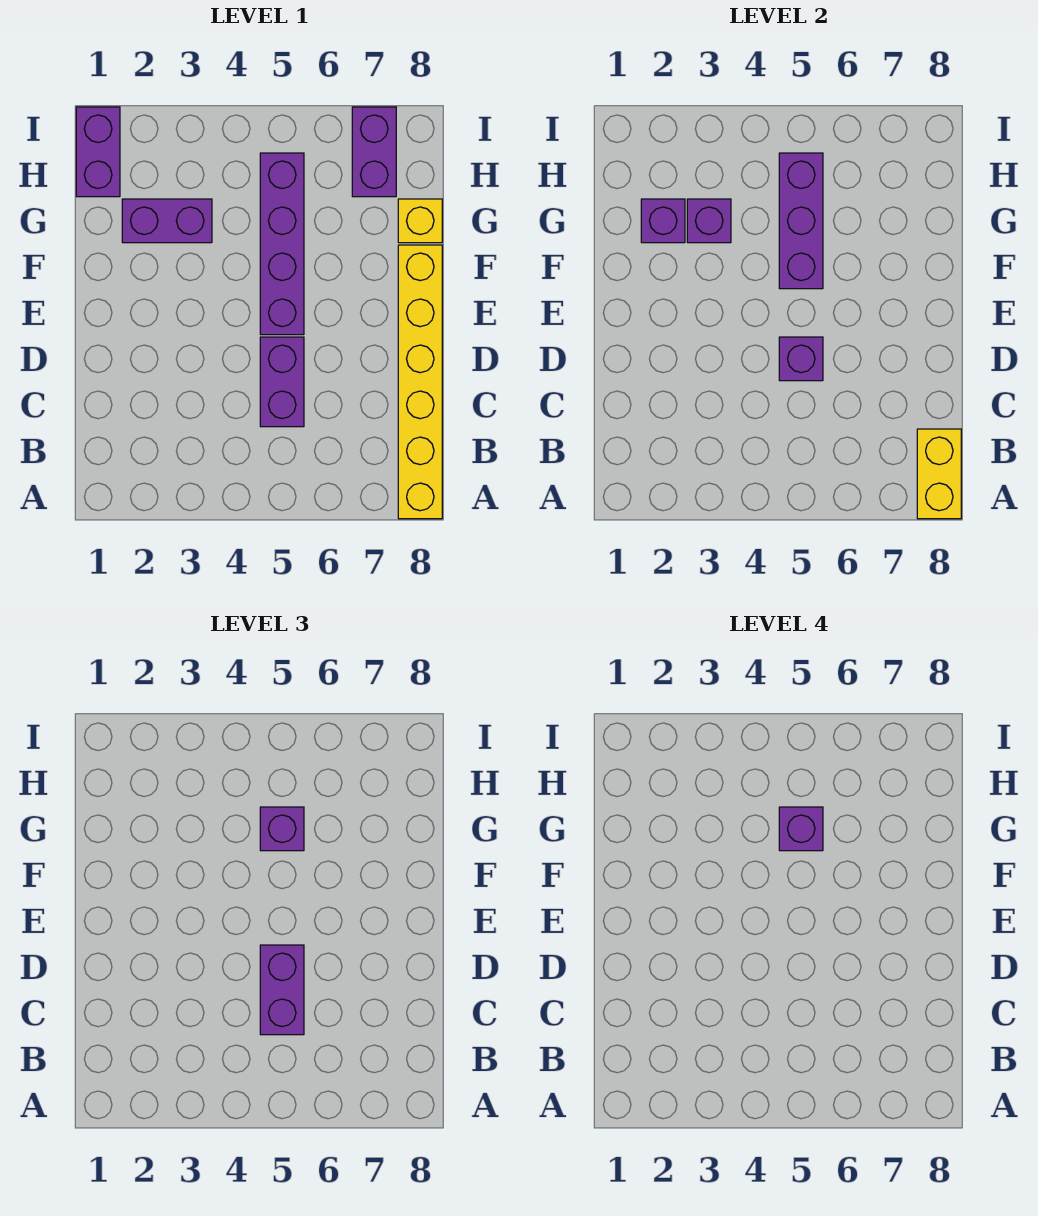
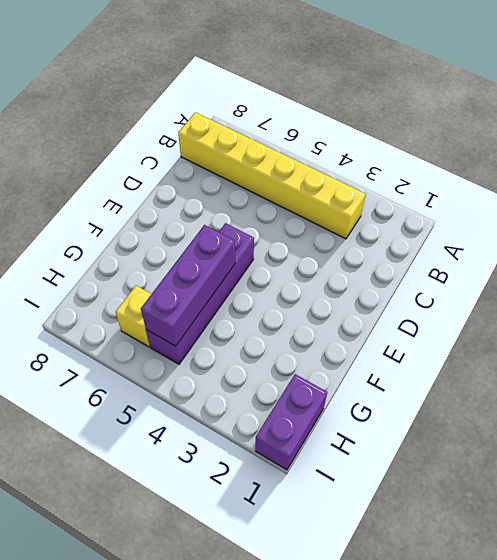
yellow 1x6 brick [178,112,366,239] -> yellow 1x6 brick turned to [398,245,442,519]
yellow 1x1 brick [116,286,151,347] -> yellow 1x1 brick moved to [398,199,442,243]
none -> purple 1x2 brick [260,337,304,427]
none -> purple 1x2 brick [122,199,212,243]
none -> purple 1x2 brick [352,107,396,197]

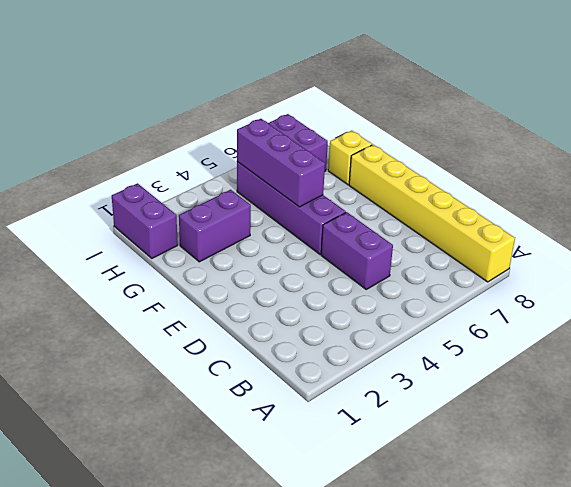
none -> yellow 1x2 brick [917,429,961,519]
none -> purple 1x1 brick [779,337,823,381]
none -> purple 1x1 brick [641,199,685,243]

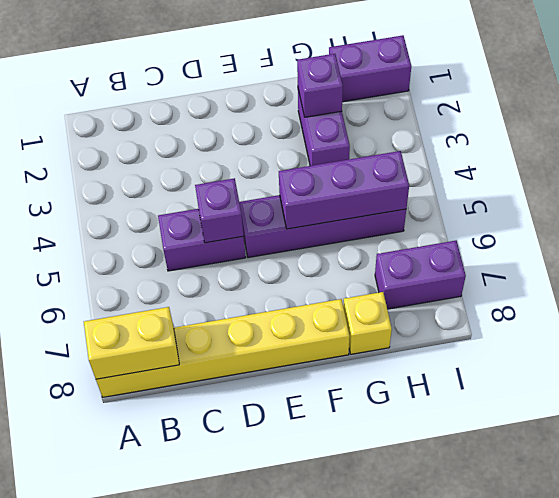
none -> purple 1x1 brick [687,199,731,243]
none -> purple 1x2 brick [260,945,304,1035]
none -> purple 1x1 brick [260,807,304,851]

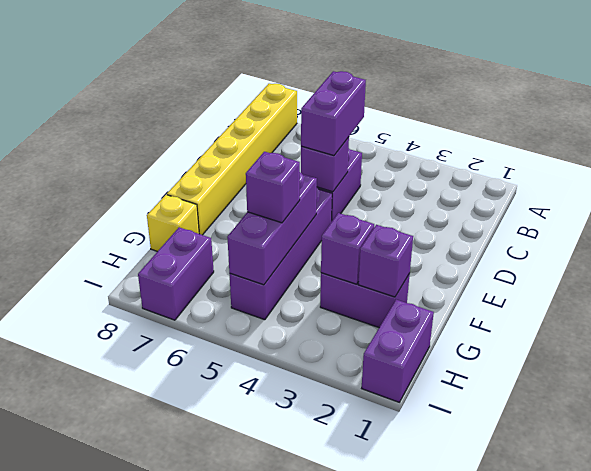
none -> yellow 1x2 brick [917,429,961,519]
none -> purple 1x1 brick [779,807,823,851]

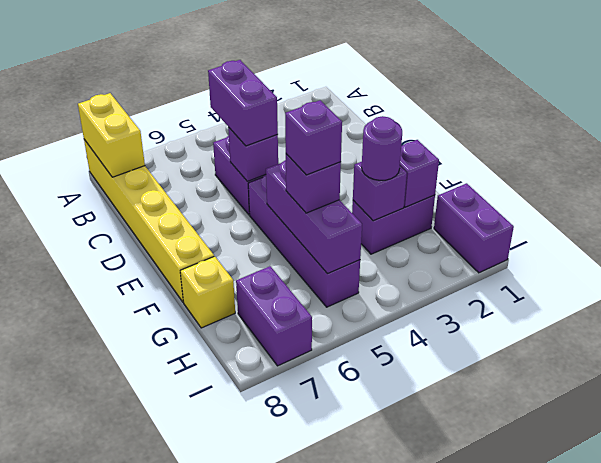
purple 1x1 round brick [362,116,402,180] -> none

